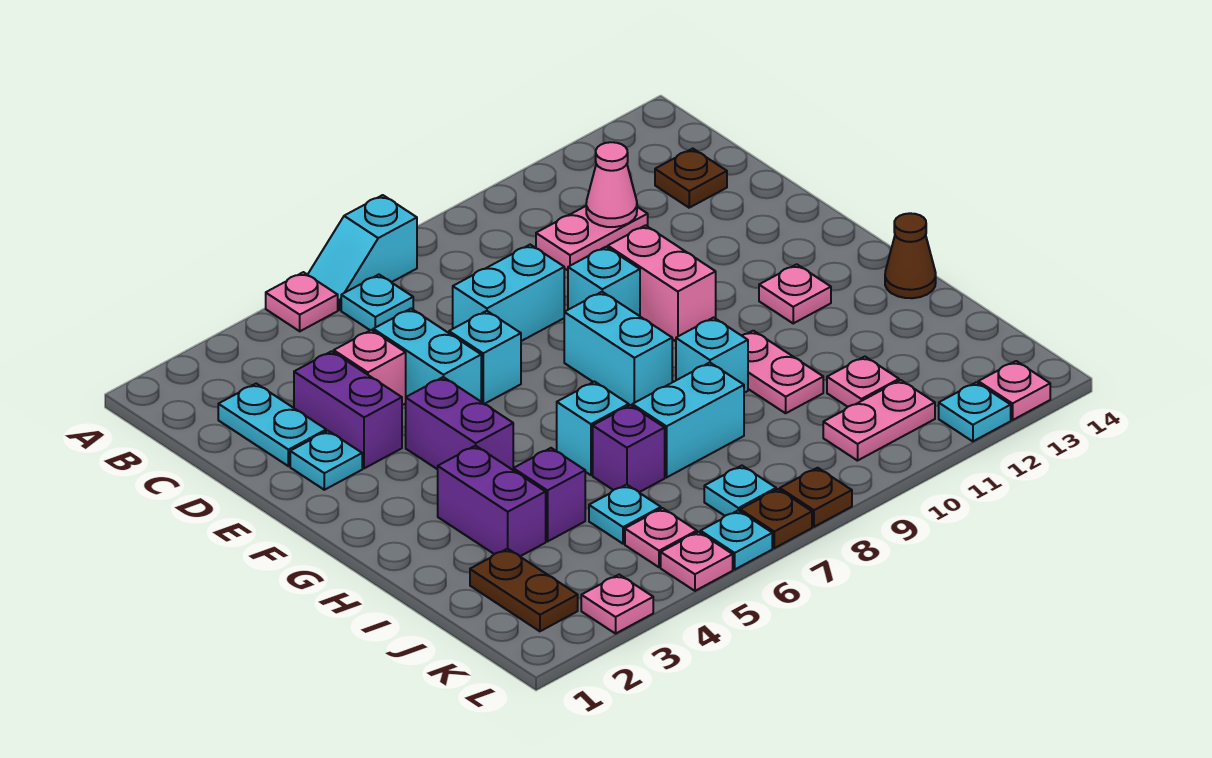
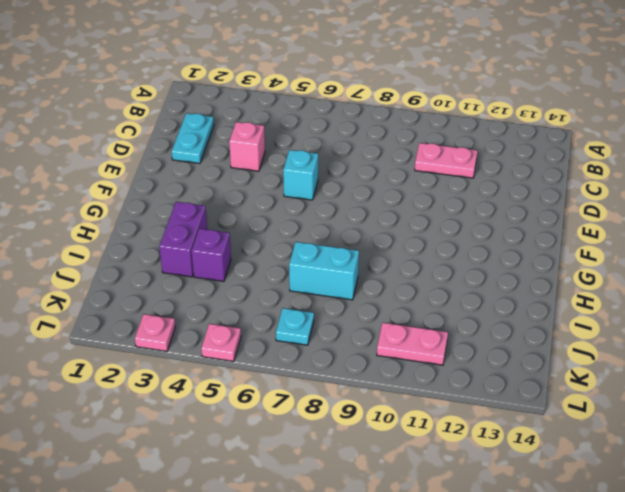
none -> pink 1x1 plate [266,272,338,331]
none -> cyan 1x2 slope [308,195,417,310]
none -> cyan 1x1 plate [341,275,413,330]
none -> brown 1x1 plate [655,149,727,208]

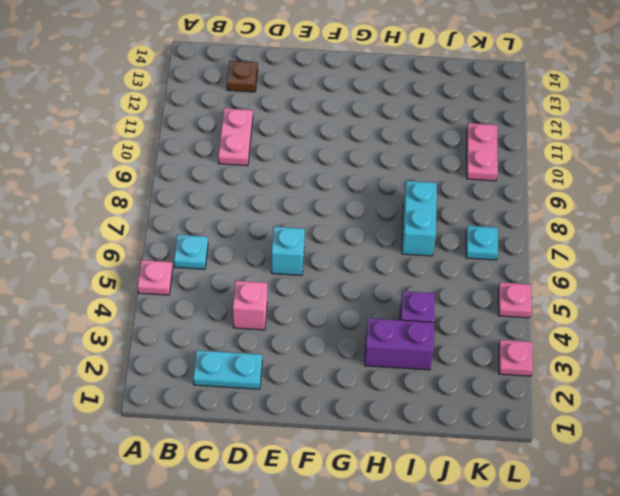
none -> cyan 1x2 slope [308,195,417,310]
none -> purple 1x2 brick [294,351,402,468]
none -> cyan 1x2 brick [373,309,481,401]
none -> cyan 1x2 brick [453,245,564,341]

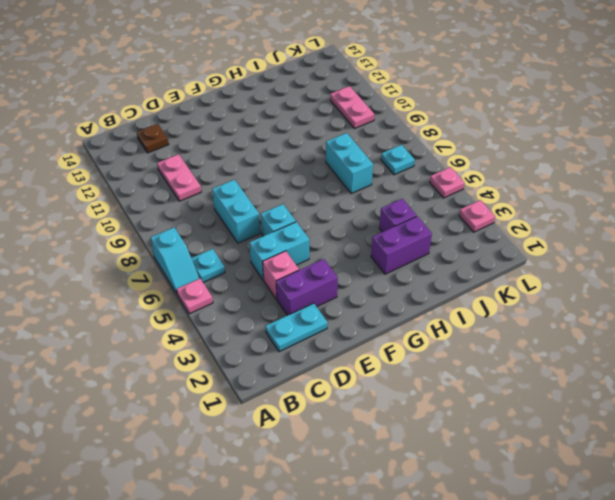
none -> cyan 1x1 plate [290,431,362,490]
none -> cyan 1x1 brick [568,247,640,316]
none -> pink 1x2 brick [608,225,716,341]
none -> purple 1x2 brick [406,377,513,470]

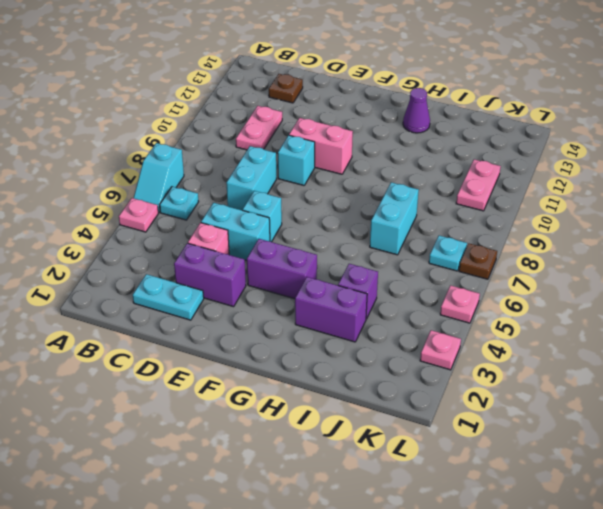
purple 1x1 cone [403,88,430,133] -> none
none -> cyan 1x1 plate [290,431,362,490]
none -> cyan 1x2 brick [564,292,672,406]
none -> pink 1x1 plate [759,264,831,323]
none -> cyan 1x1 brick [557,382,629,475]

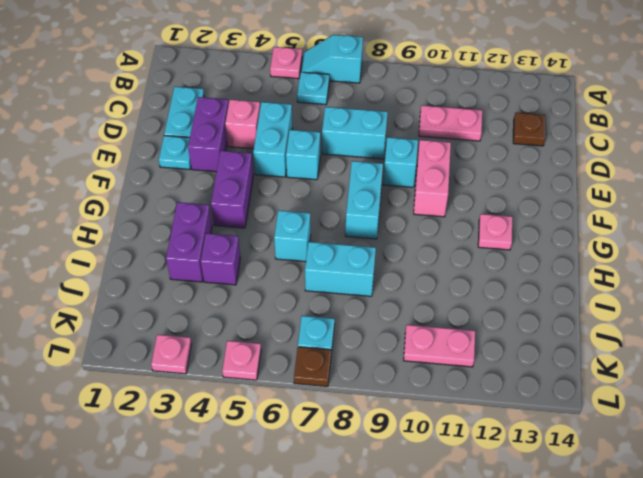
none -> cyan 1x1 brick [676,318,748,393]
none -> pink 1x2 plate [741,331,823,413]
none -> brown 1x1 cone [885,213,936,298]
none -> purple 1x1 brick [593,405,665,492]

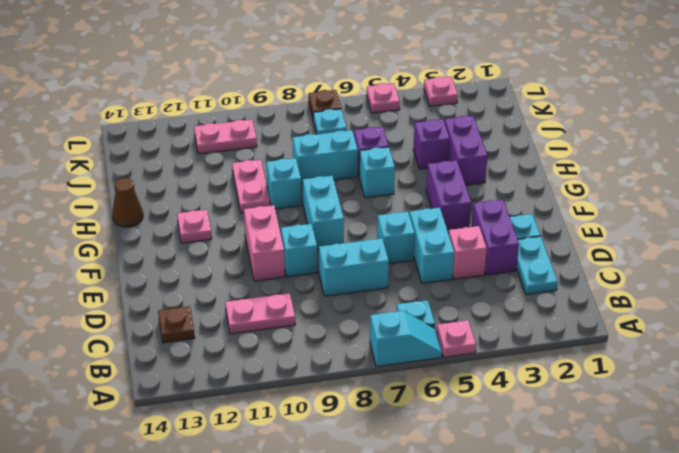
none -> brown 1x2 plate [470,549,578,631]
none -> cyan 1x1 plate [589,485,661,544]
none -> pink 1x1 plate [827,357,899,407]
none -> pink 1x1 plate [625,508,697,567]

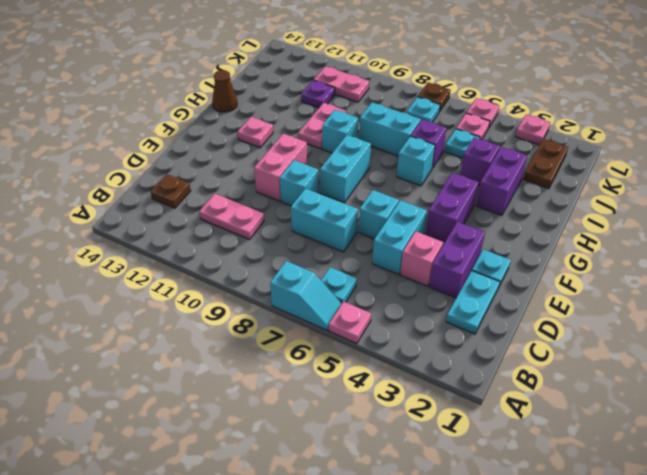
purple 1x1 plate [301,80,335,108] -> pink 1x1 plate [827,357,899,407]
none -> cyan 1x1 plate [700,510,772,569]
none -> brown 1x1 plate [780,468,852,527]
none -> cyan 1x1 plate [939,382,1011,441]
none -> pink 1x1 plate [978,361,1050,420]

